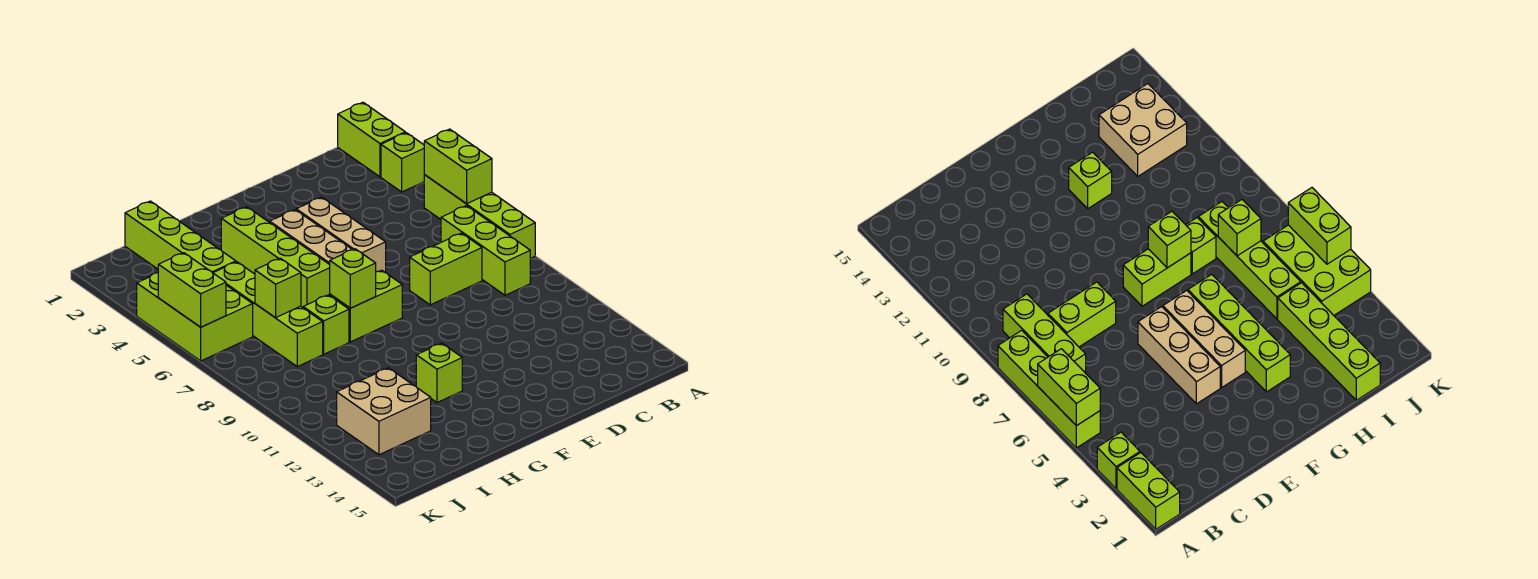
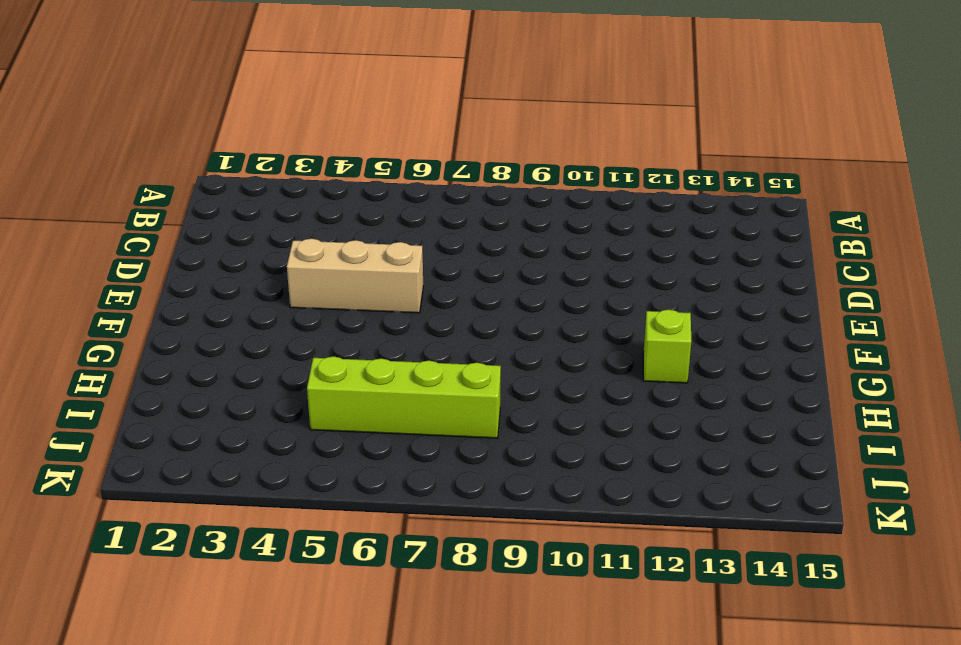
none -> lime 1x2 brick [338,102,405,177]
none -> lime 1x1 brick [381,133,425,192]
none -> lime 1x4 brick [424,175,535,258]

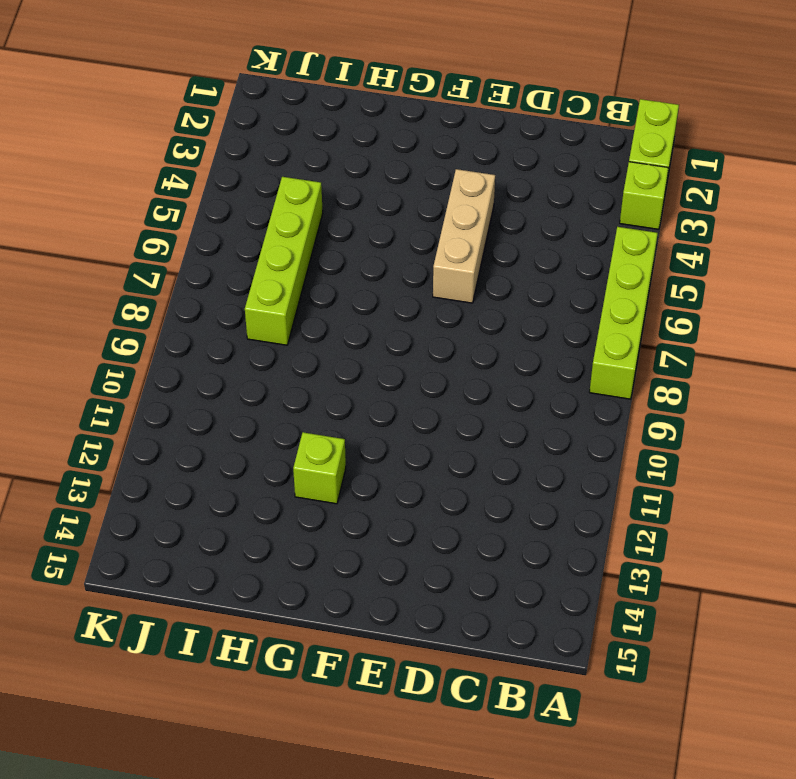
none -> lime 1x3 brick [441,206,530,295]
none -> lime 1x2 brick [410,233,482,305]
none -> tan 1x3 brick [270,210,352,265]

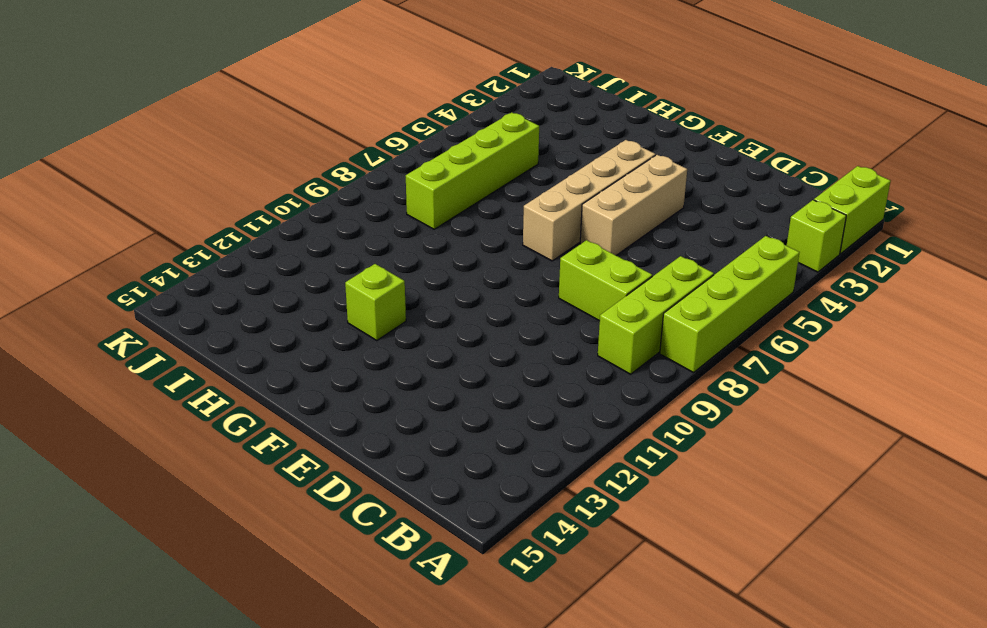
tan 1x4 brick [523,140,655,261] -> tan 1x3 brick [270,210,352,265]
none -> lime 1x2 brick [330,270,402,342]
none -> lime 1x4 brick [221,207,330,308]
none -> lime 1x1 brick [303,295,349,354]

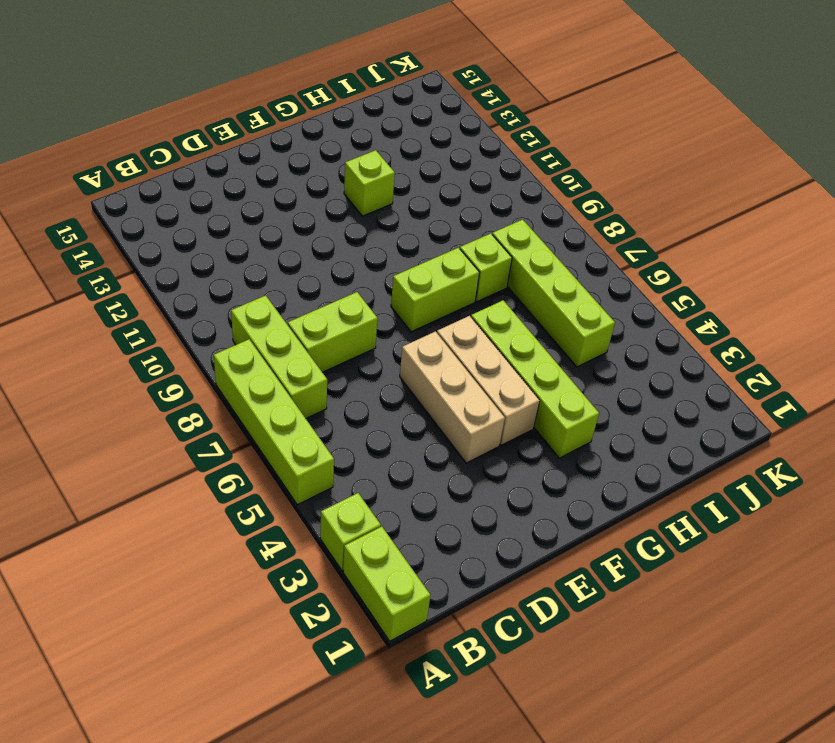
none -> lime 1x4 brick [125,201,236,273]
none -> tan 2x2 brick [337,368,431,455]
none -> lime 2x3 brick [137,273,253,361]

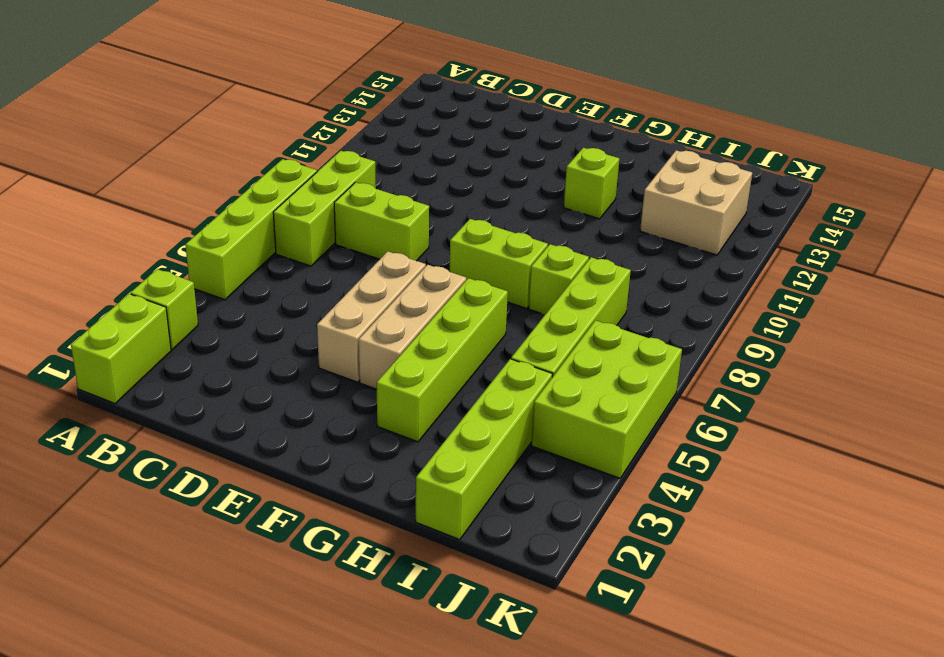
none -> lime 1x2 brick [424,129,492,204]
none -> lime 1x1 brick [330,249,376,308]
none -> lime 1x1 brick [255,258,301,318]

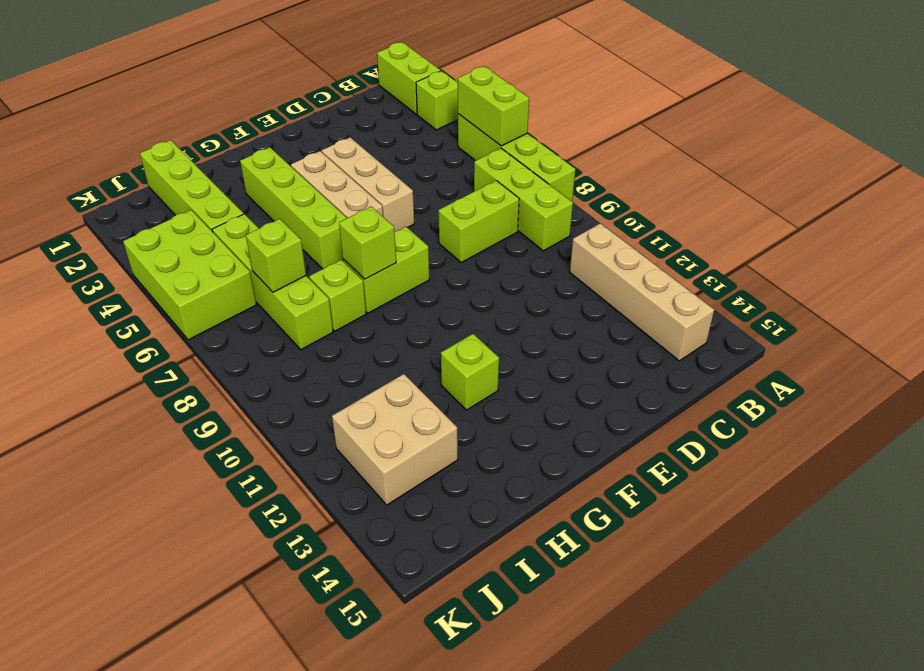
tan 1x4 brick [570,223,714,361] -> none
none -> lime 1x2 brick [158,253,226,327]

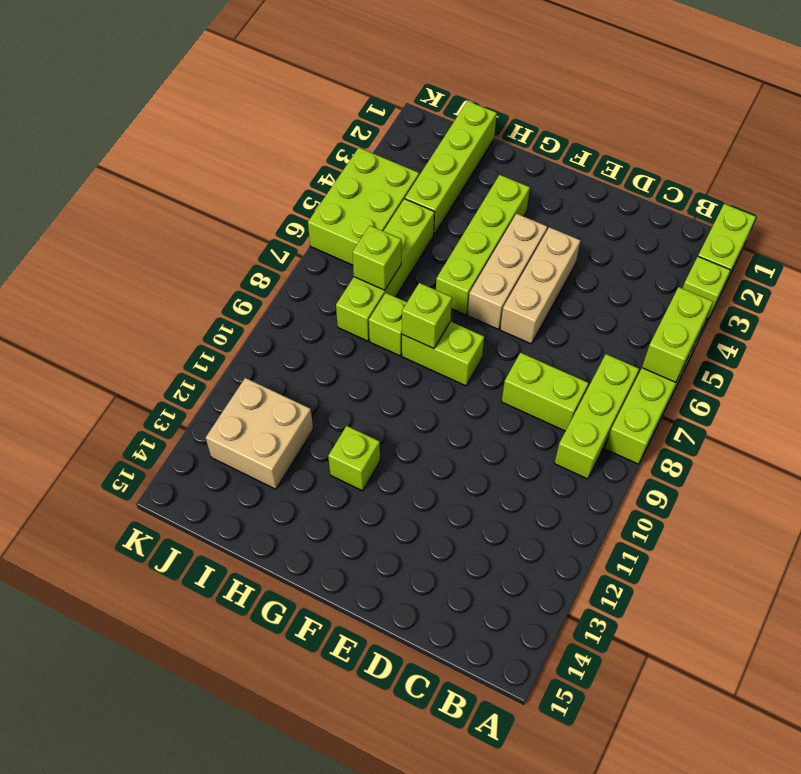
none -> lime 1x2 brick [158,253,226,327]

